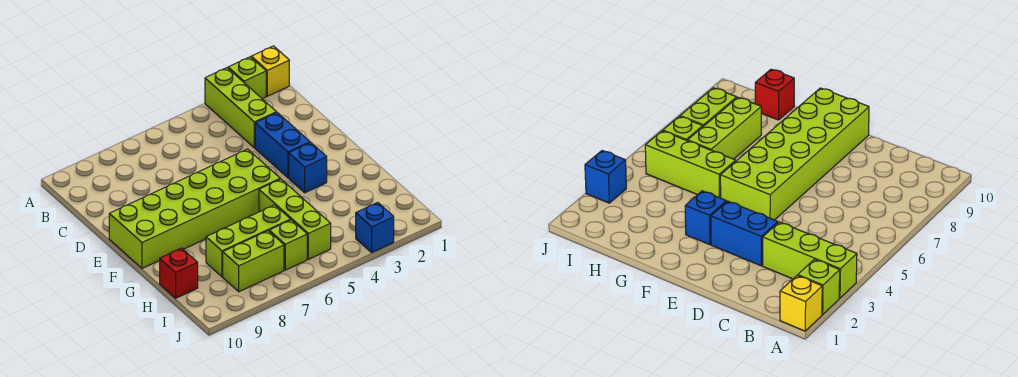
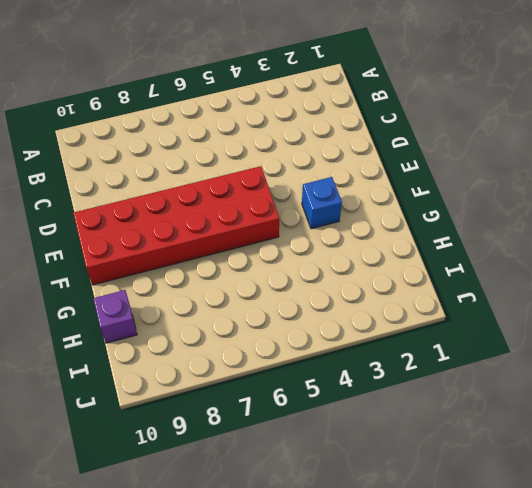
red 2x6 brick [74,166,279,285] -> lime 2x6 brick [109,149,280,268]
purple 1x1 brick [93,290,137,343] -> red 1x1 brick [160,248,198,298]
none -> yellow 1x1 brick [251,46,289,96]
none -> lime 1x1 brick [228,57,266,99]
none -> lime 1x3 brick [205,68,277,148]

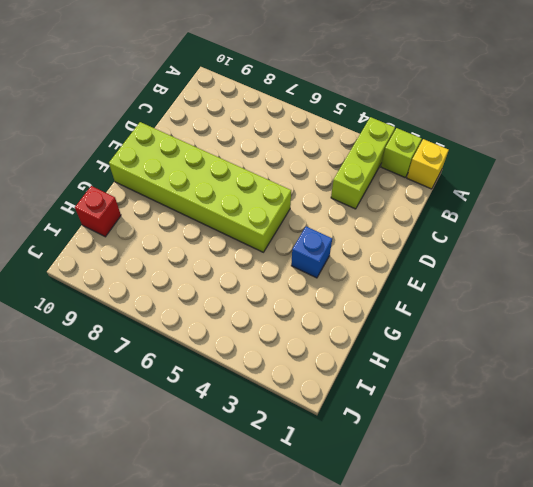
none -> blue 1x2 brick [255,113,310,178]
none -> lime 1x3 brick [259,179,331,259]
none -> lime 1x3 brick [206,205,291,277]

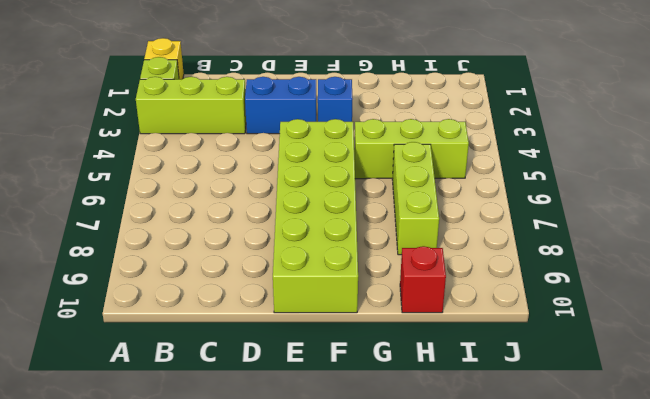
none -> lime 1x1 brick [269,220,307,270]
none -> lime 1x2 brick [223,231,284,292]
none -> blue 1x1 brick [356,203,394,253]

